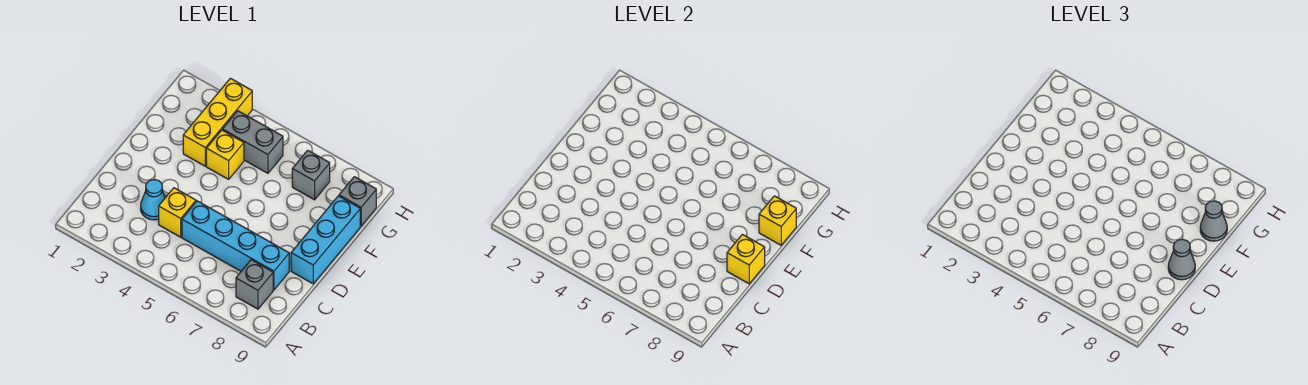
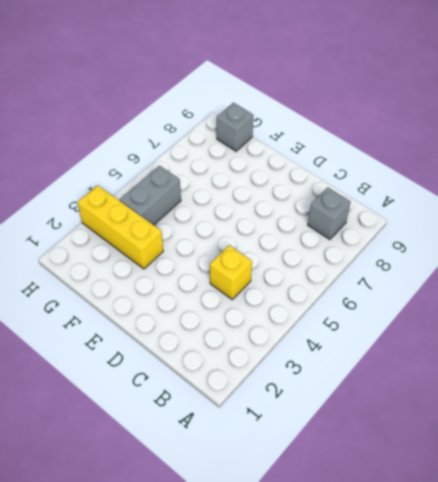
none -> cyan 1x1 cone [141,180,165,220]
none -> cyan 1x4 brick [182,201,289,290]
none -> cyan 1x3 brick [291,196,360,284]

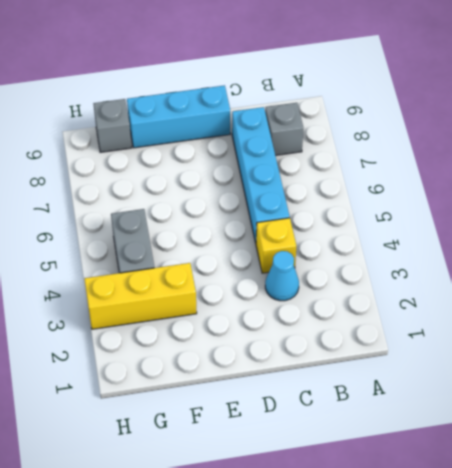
none -> yellow 1x1 brick [206,130,244,179]
none -> grey 1x1 brick [292,150,330,200]
none -> yellow 1x1 brick [727,234,765,284]

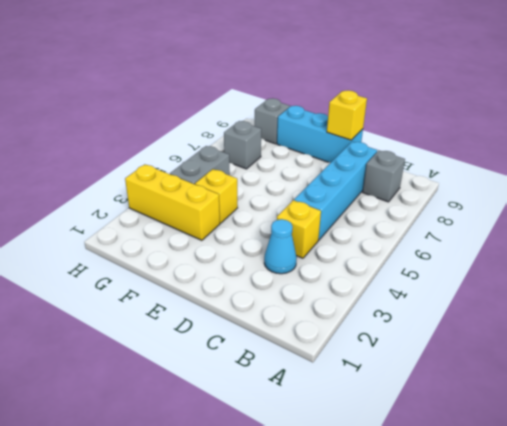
none -> yellow 1x1 brick [759,196,796,245]
none -> grey 1x1 cone [1168,239,1195,280]
none -> grey 1x1 cone [1200,201,1227,241]

